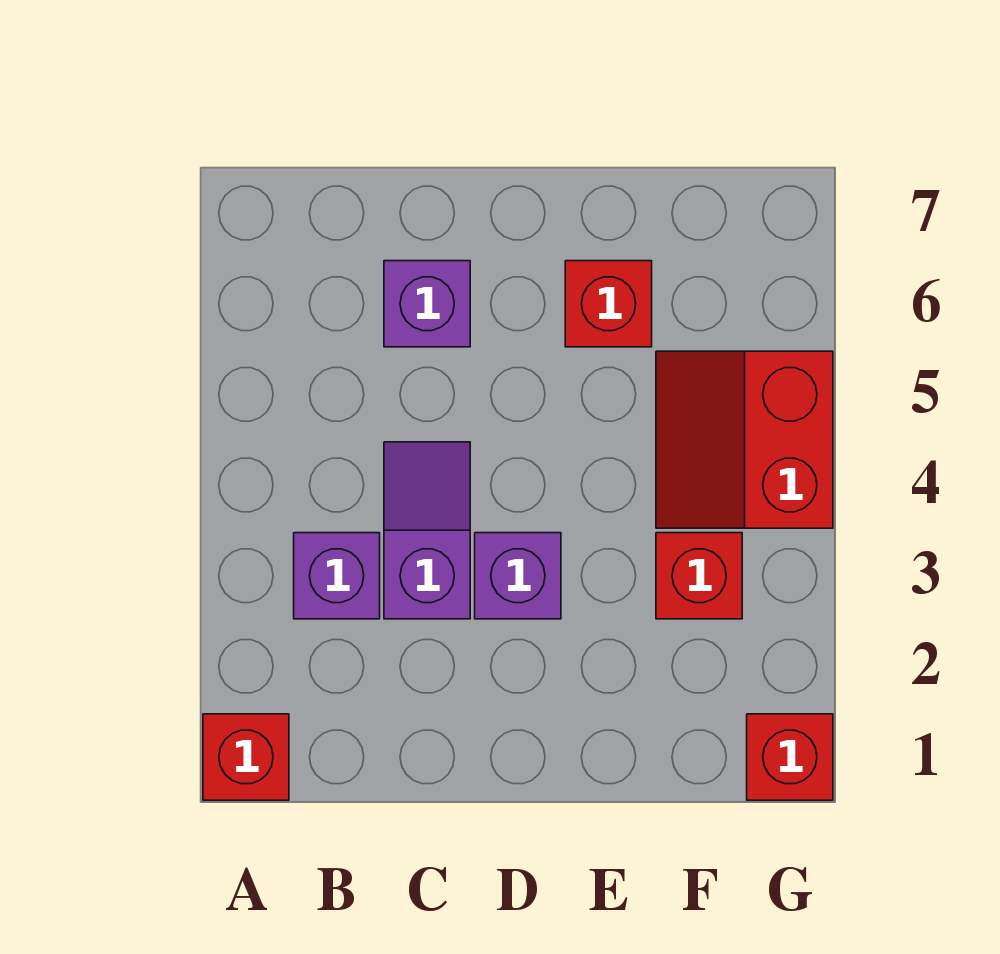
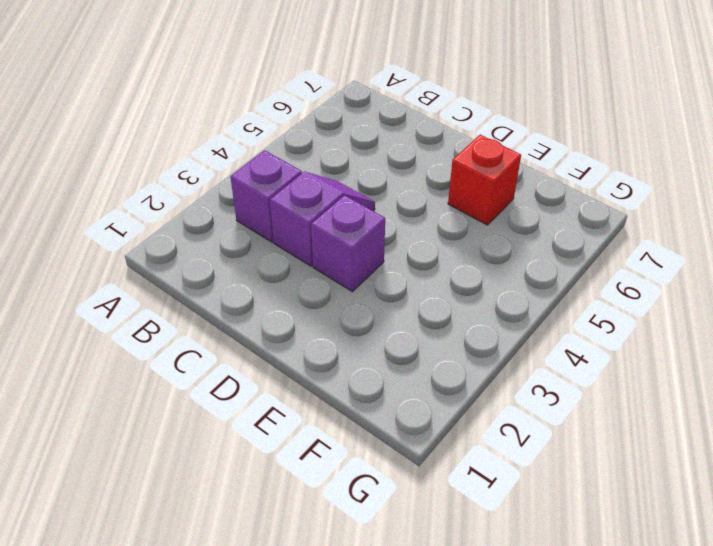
none -> red 1x1 brick [203,714,289,800]
none -> purple 1x1 brick [384,261,470,347]

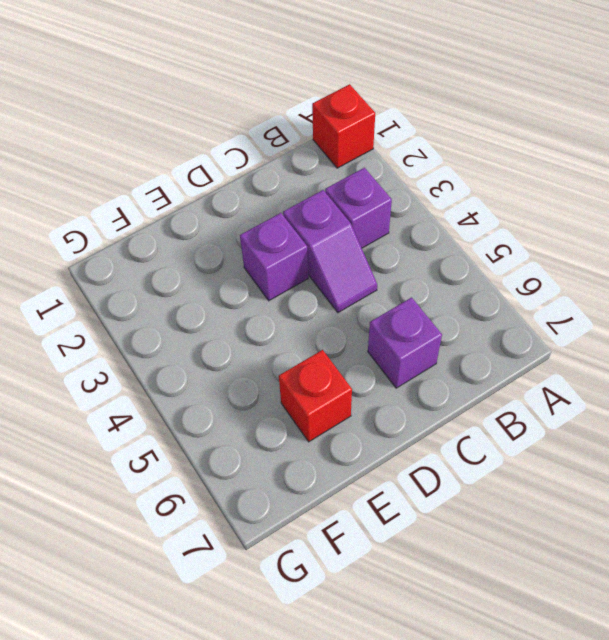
none -> red 1x1 brick [656,533,742,619]
none -> red 2x2 slope [656,351,833,528]

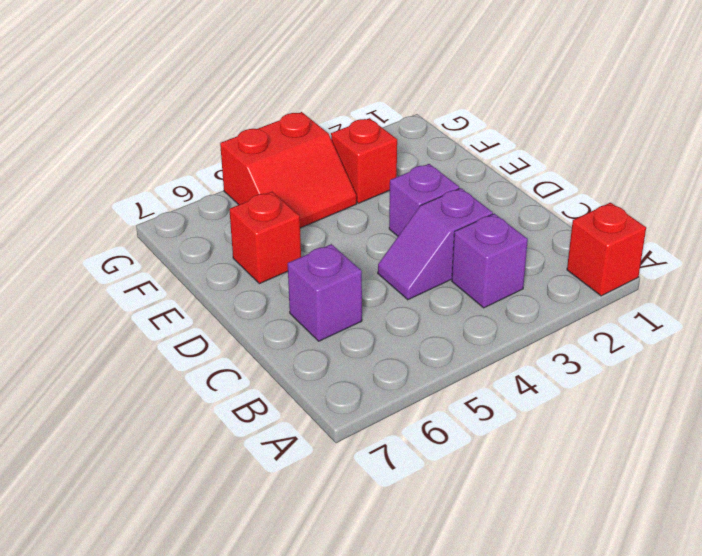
none -> red 1x1 brick [747,714,833,800]

